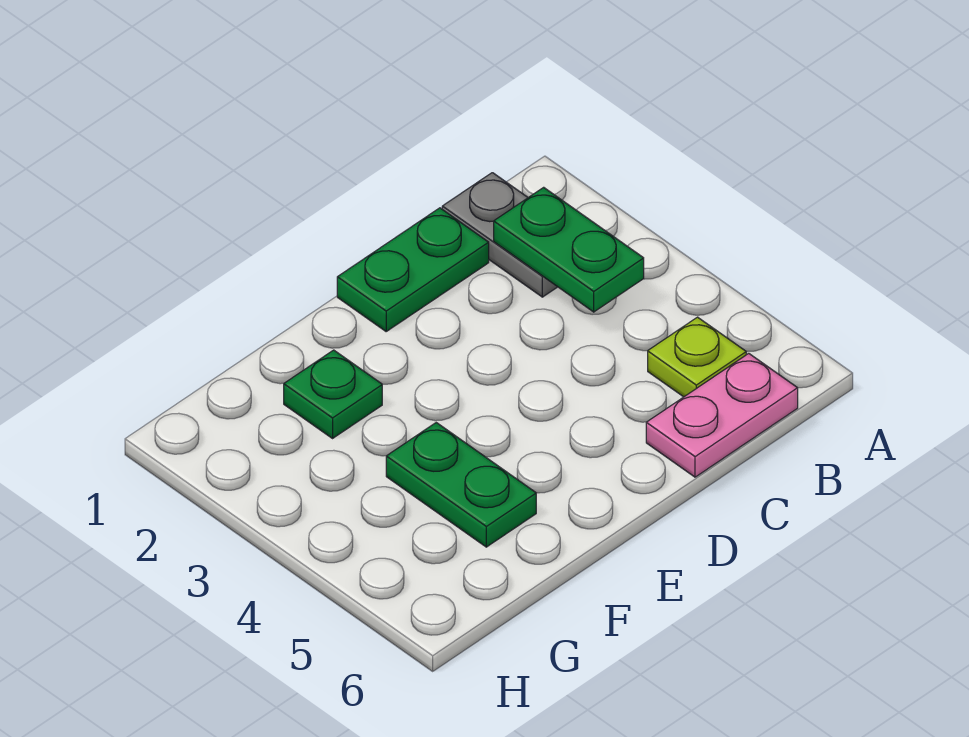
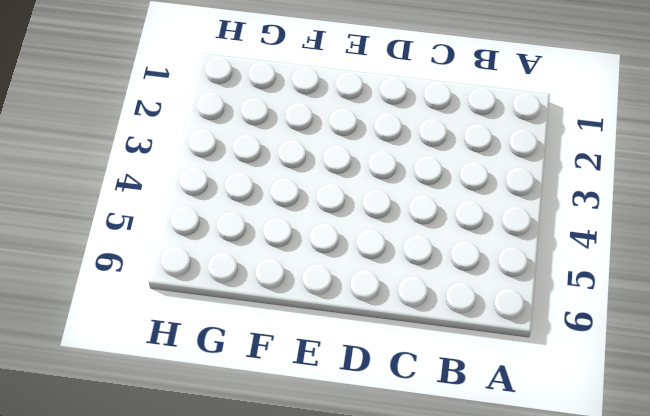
none -> grey 1x2 plate [442,173,557,297]
none -> lime 1x1 plate [648,317,746,397]

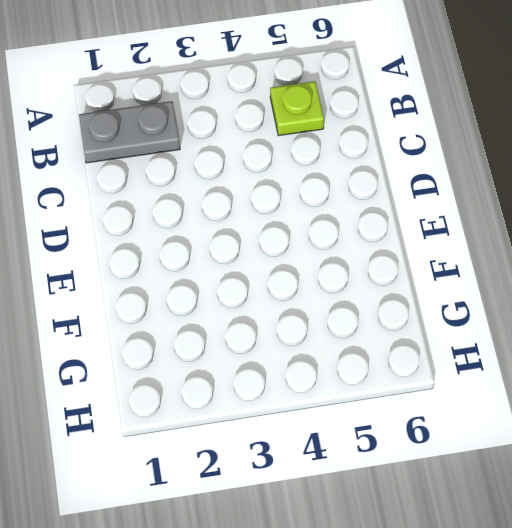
none -> pink 1x2 plate [646,353,798,477]
none -> green 1x2 plate [337,208,489,331]

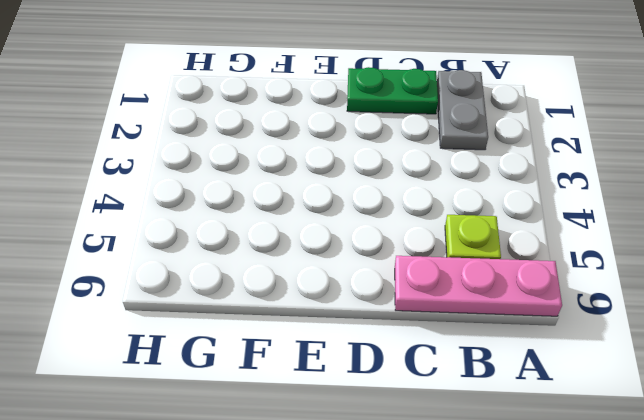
pink 1x3 plate [395,256,562,316] -> pink 1x2 plate [646,353,798,477]
none -> green 1x1 plate [284,350,382,438]
none -> green 1x2 plate [386,423,536,547]

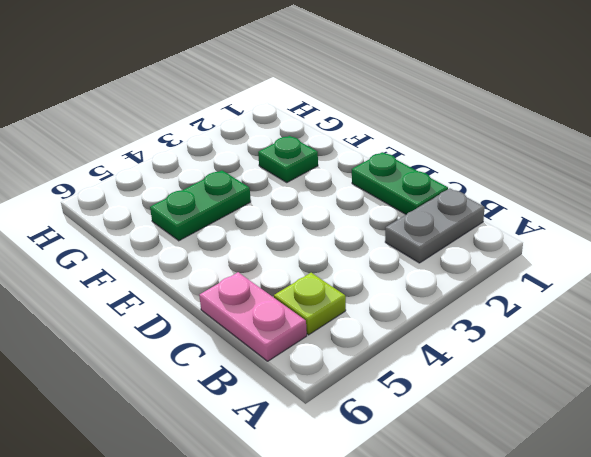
none -> green 1x2 plate [494,187,644,312]

